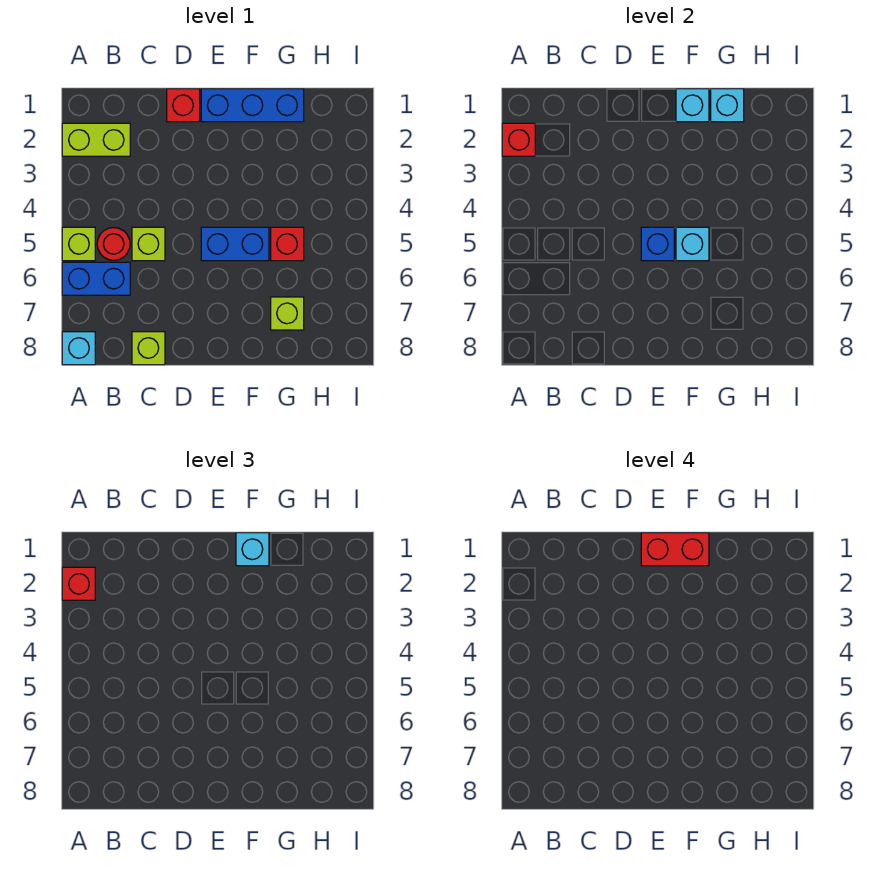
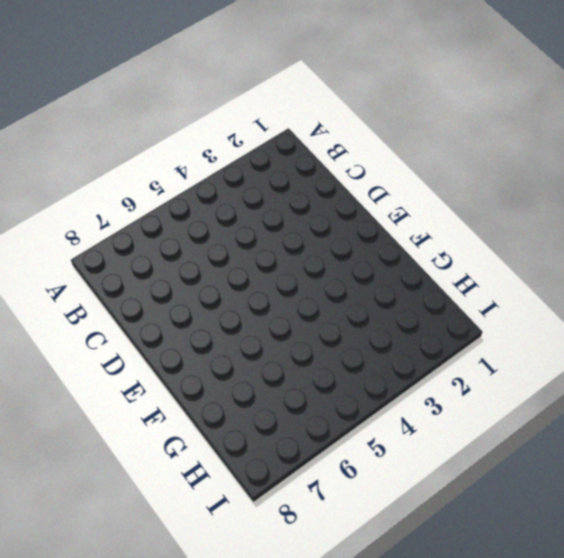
none -> lime 1x2 brick [62,123,130,156]
none -> lime 1x1 brick [62,227,95,261]
none -> blue 1x2 brick [62,262,130,295]

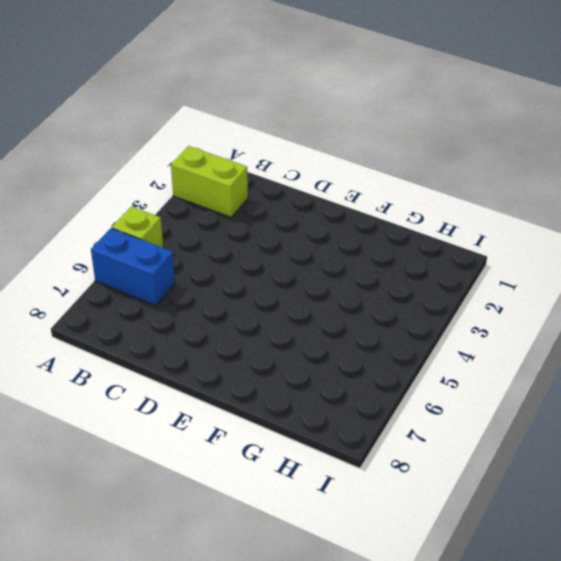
none -> cyan 1x1 brick [62,332,95,365]
none -> red 1x1 round brick [97,228,130,260]
none -> lime 1x1 brick [132,227,165,261]

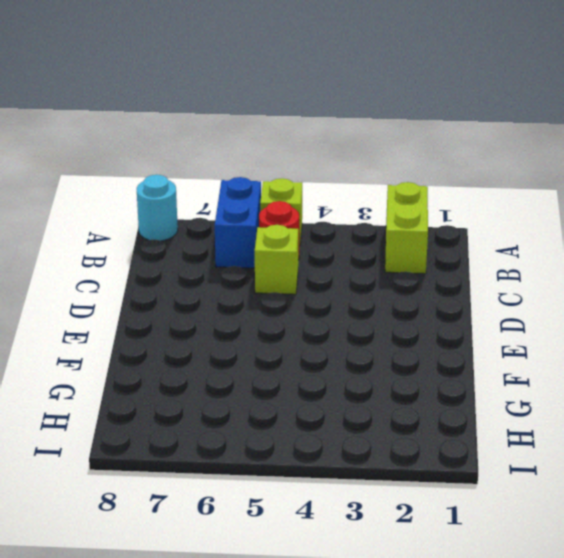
cyan 1x1 round brick [137,175,178,241] -> cyan 1x1 brick [62,332,95,365]
none -> lime 1x1 brick [132,332,165,365]
none -> red 1x1 brick [167,89,200,122]
none -> blue 1x3 brick [201,89,304,122]

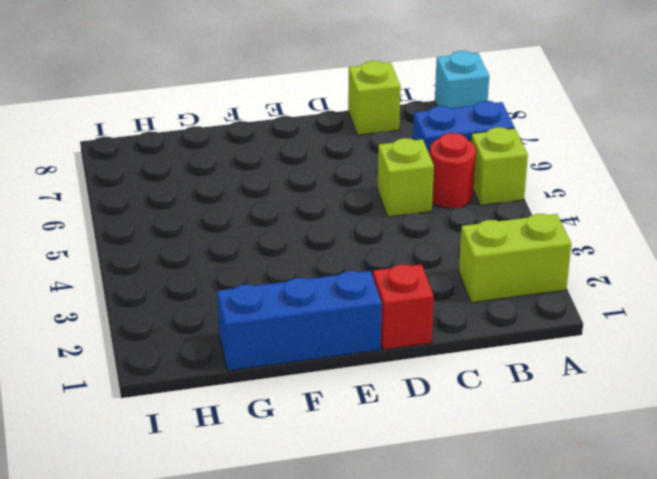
none -> blue 1x2 brick [201,227,269,261]
none -> red 1x1 brick [271,227,304,261]
none -> lime 1x1 brick [271,297,304,330]

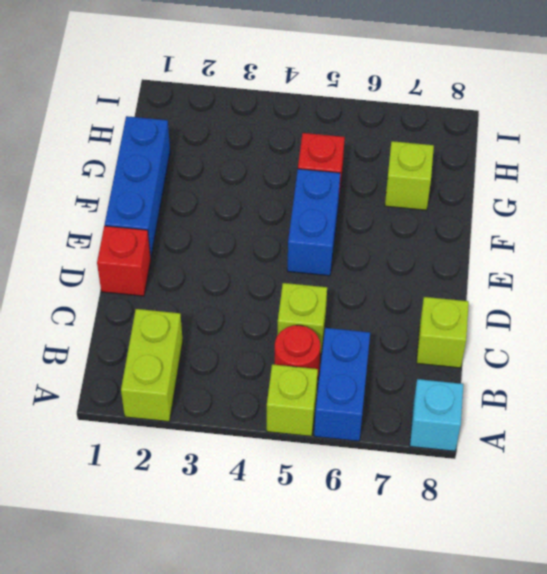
none -> red 1x1 brick [502,123,535,156]
none -> blue 1x1 brick [641,227,674,261]
none -> cyan 1x1 brick [676,89,709,122]

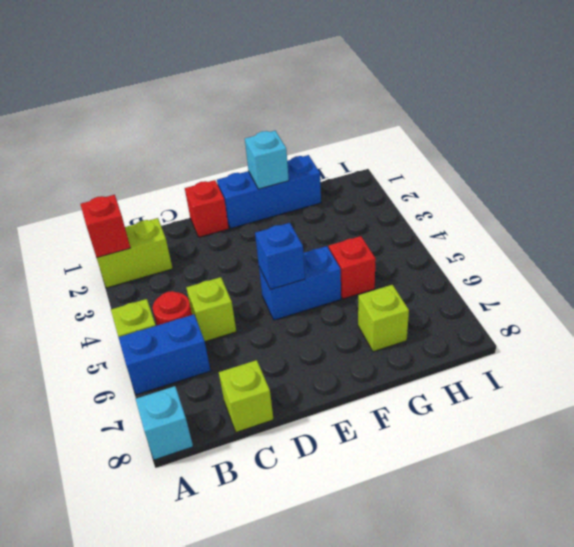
none -> cyan 1x1 brick [676,227,709,261]
none -> cyan 1x1 brick [711,89,744,122]
none -> red 1x1 brick [62,567,95,600]

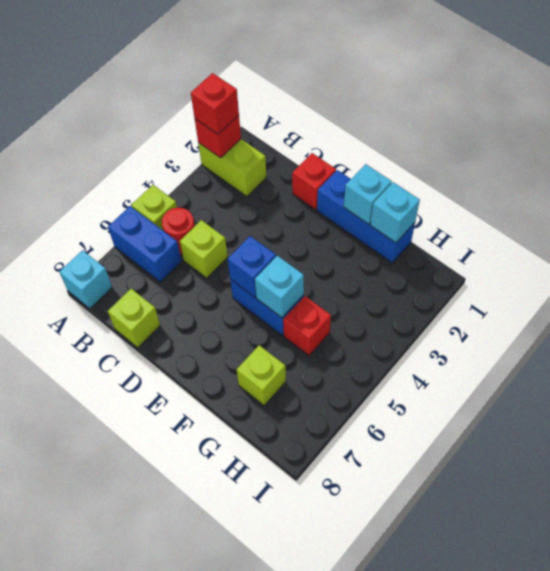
none -> cyan 1x1 brick [236,533,269,566]
none -> red 1x2 brick [641,533,709,566]

